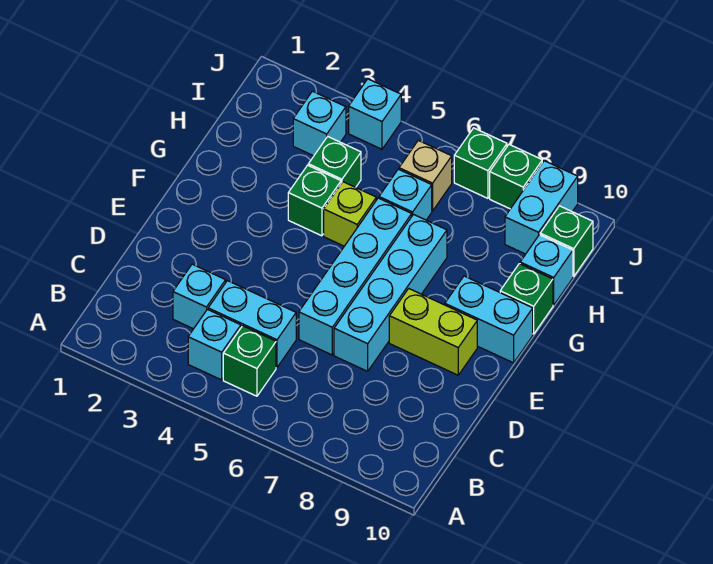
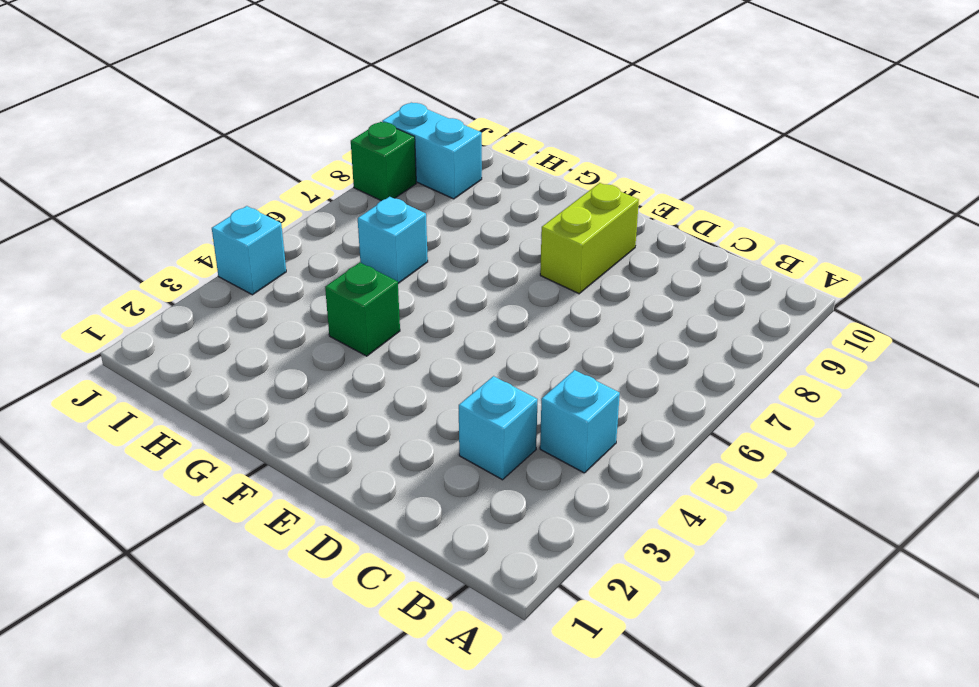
none -> green 1x1 brick [223,326,276,396]
none -> cyan 1x2 brick [208,281,296,367]
none -> cyan 1x4 brick [299,198,412,355]

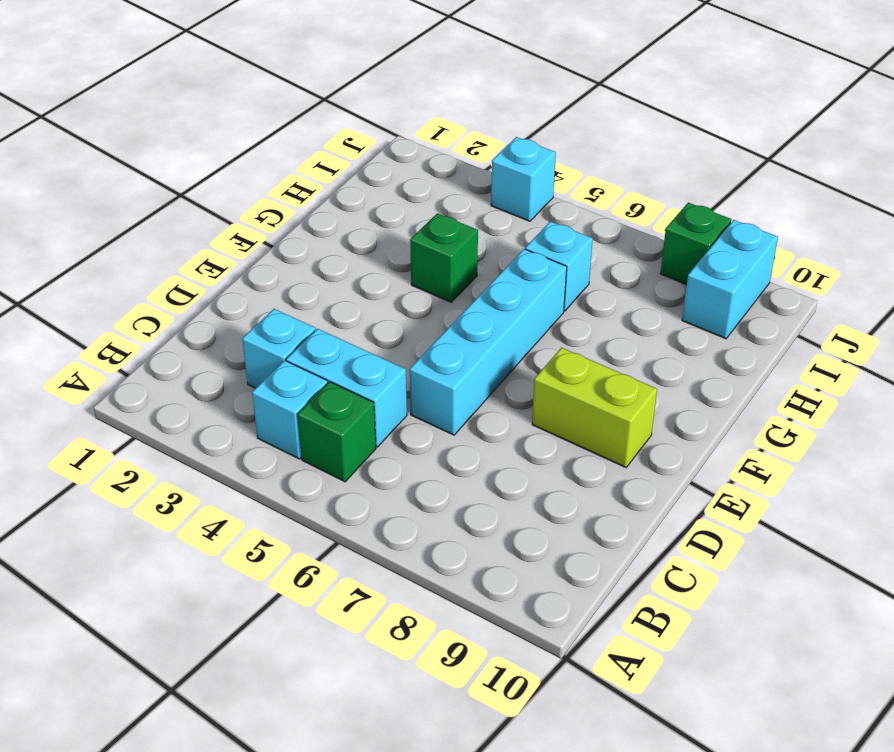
none -> cyan 1x4 brick [334,214,447,371]
none -> cyan 1x2 brick [445,276,533,363]
none -> lime 1x1 brick [324,182,376,246]

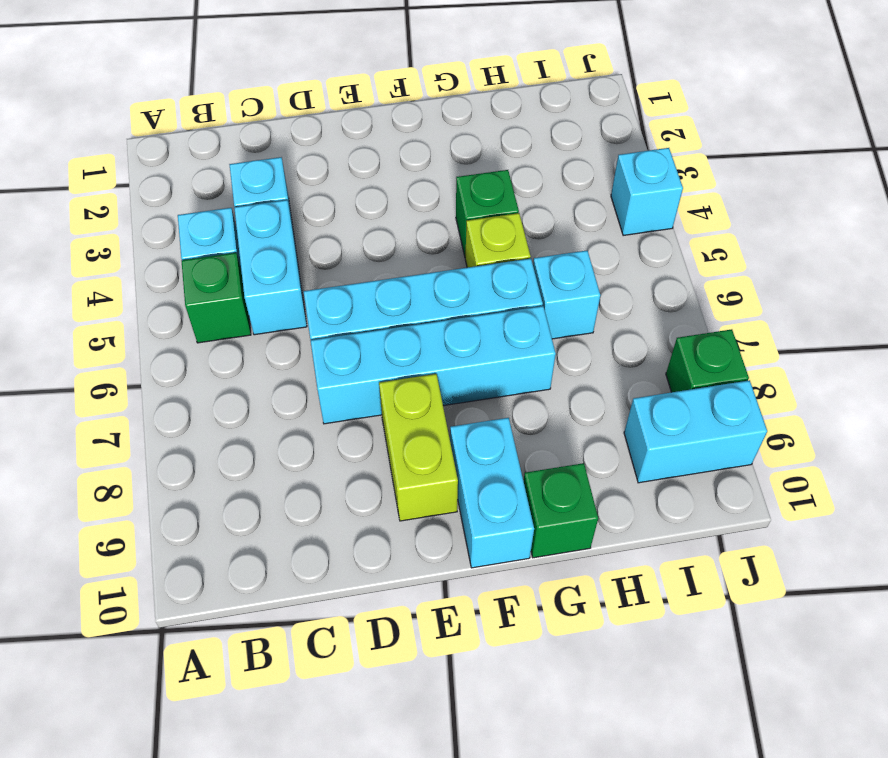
none -> green 1x1 brick [308,137,361,187]
none -> cyan 1x1 brick [520,235,573,305]
none -> cyan 1x1 brick [293,91,346,156]

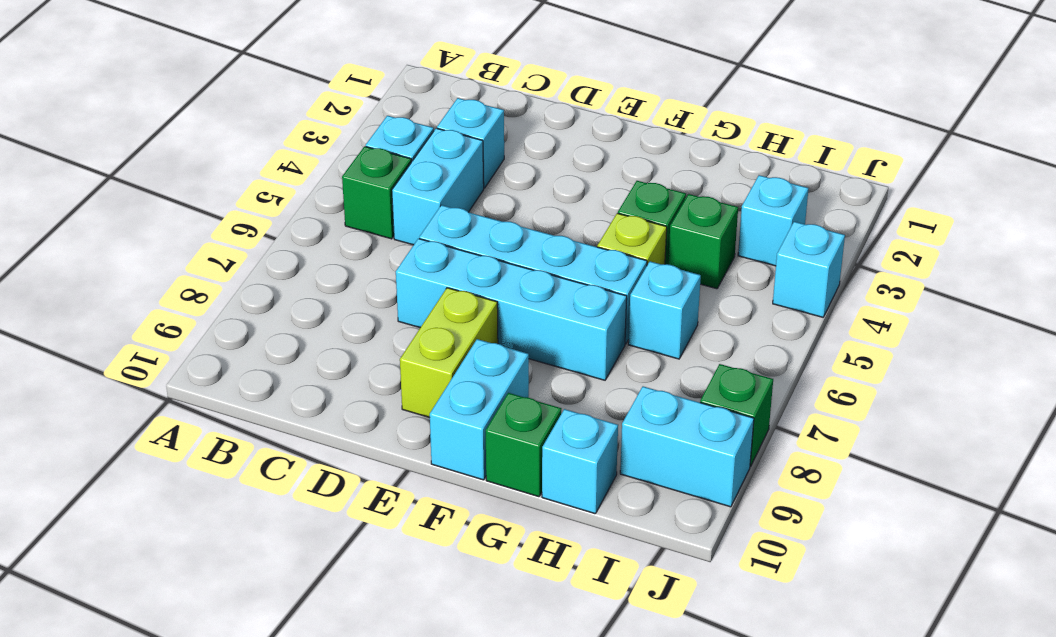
none -> tan 1x1 brick [399,140,452,211]
none -> green 1x1 brick [540,206,593,276]
none -> green 1x1 brick [454,128,507,198]

